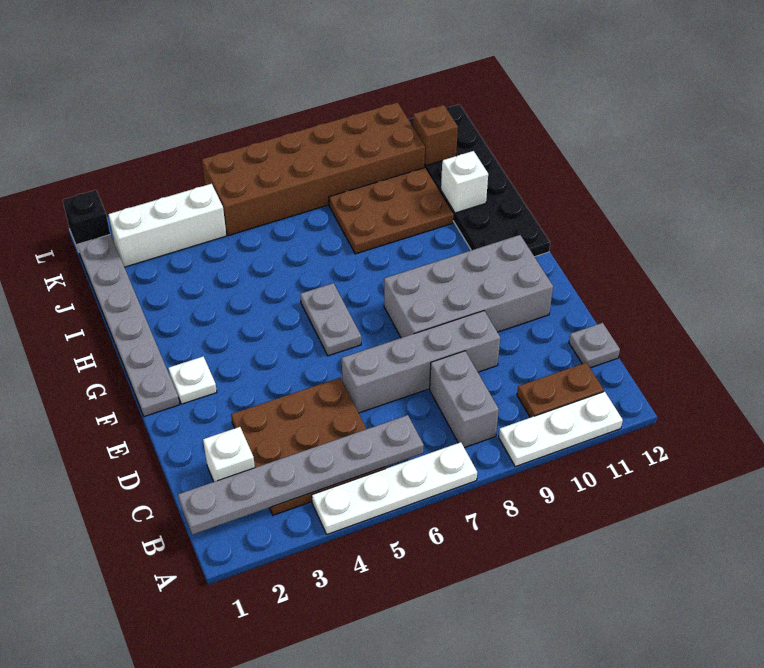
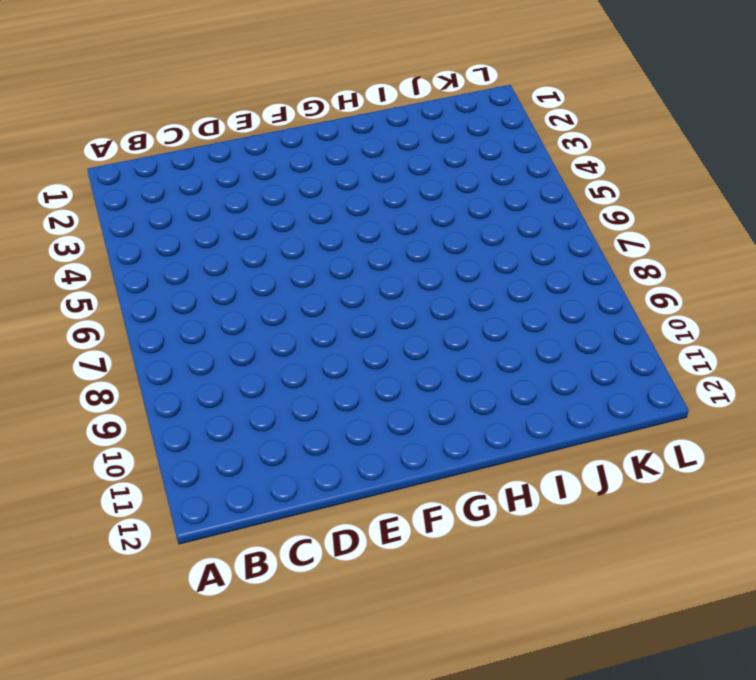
none -> white 1x4 plate [312,442,477,534]
none -> white 1x3 plate [499,391,623,467]
none -> brown 3x3 plate [231,378,386,515]

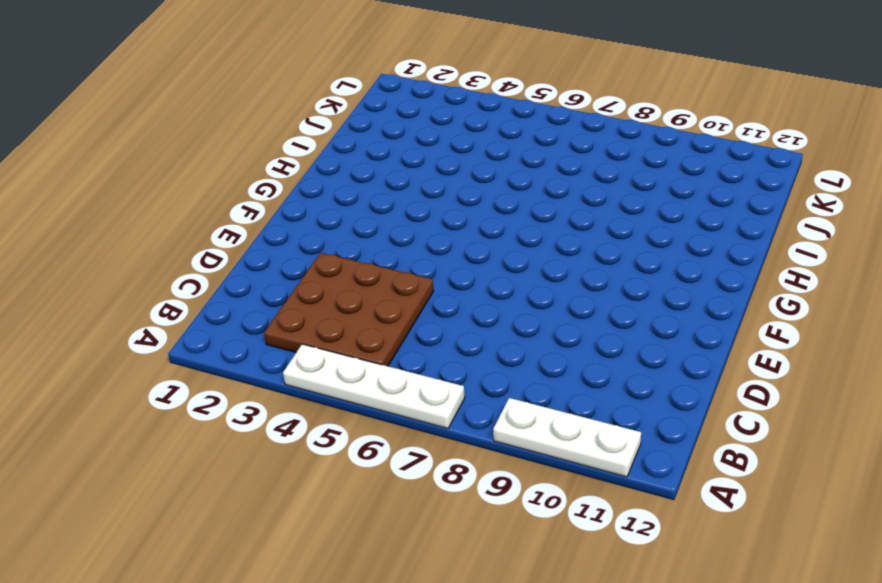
none -> grey 1x2 brick [430,351,499,448]
none -> brown 1x2 plate [517,363,604,418]
none -> white 1x1 brick [203,427,255,482]

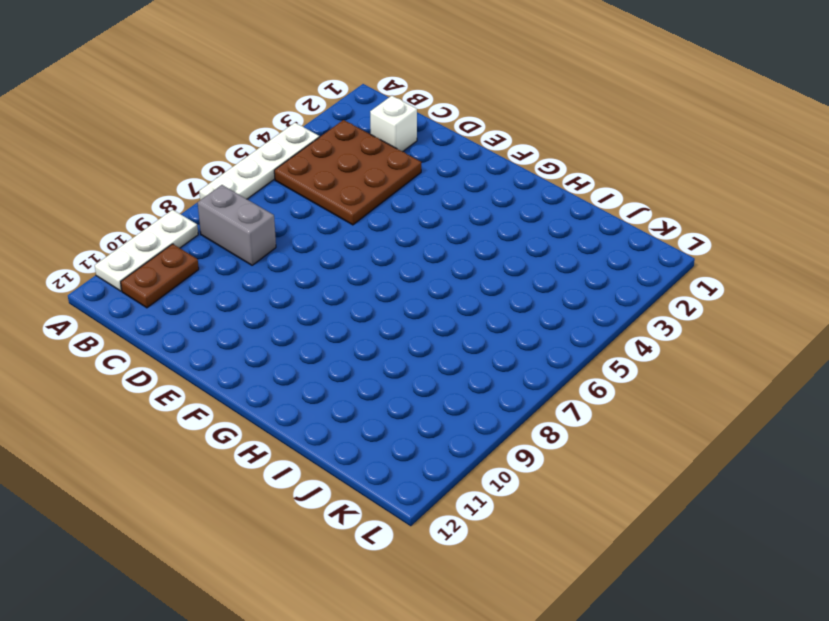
none -> grey 1x1 plate [569,323,620,368]
none -> grey 1x4 brick [342,311,500,413]
none -> grey 2x4 brick [384,235,553,338]

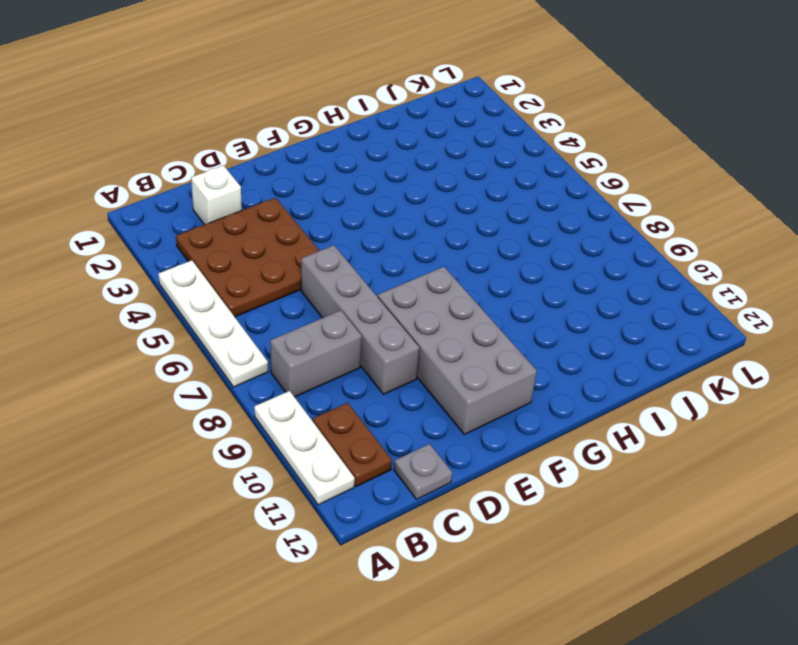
none -> grey 1x6 plate [77,234,180,417]
none -> white 1x1 plate [168,356,217,404]
none -> grey 1x2 plate [300,283,361,356]

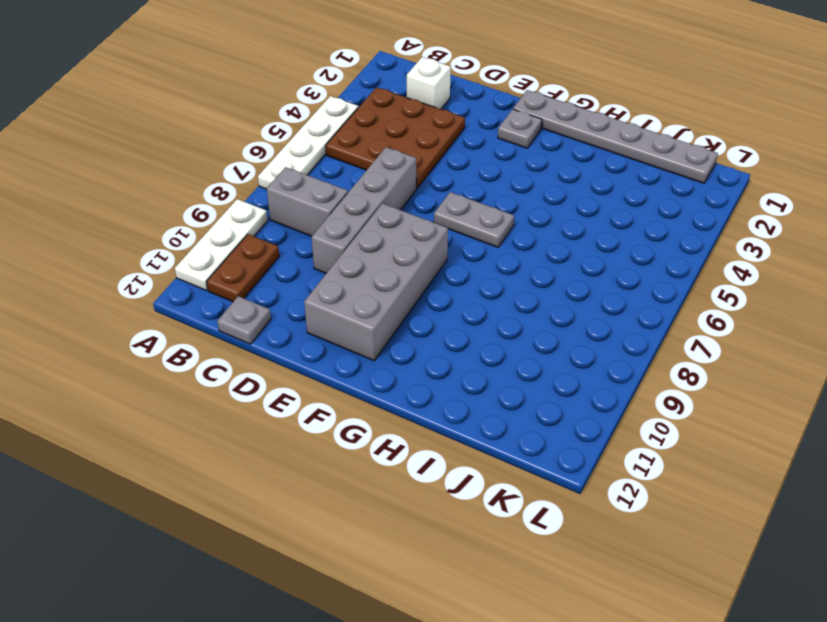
grey 1x1 plate [498,109,542,148] -> white 1x1 plate [168,356,217,404]
none -> black 2x6 plate [408,104,550,257]
none -> brown 2x3 plate [329,168,453,254]
none -> white 1x3 brick [108,184,226,267]

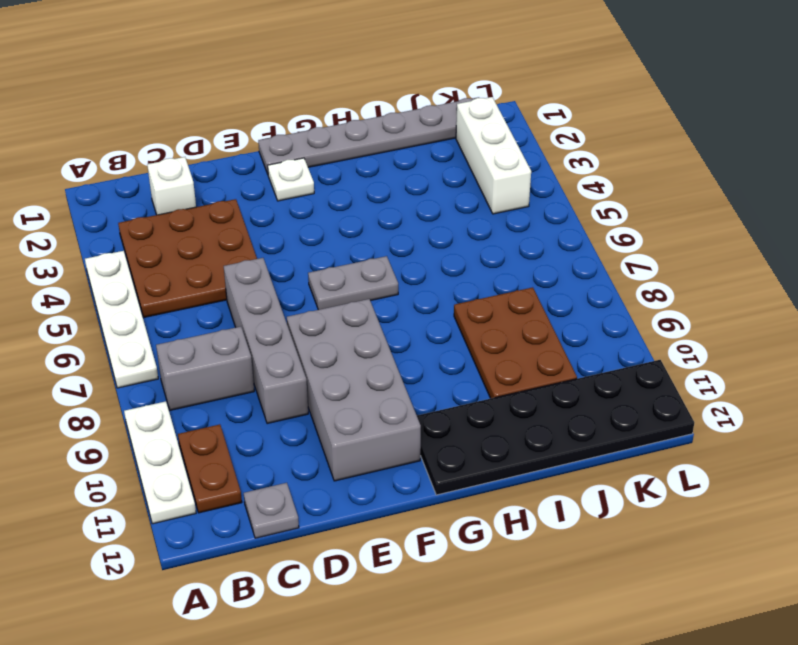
none -> brown 2x6 brick [202,102,425,236]
none -> black 1x1 brick [63,190,110,249]
none -> grey 1x6 plate [178,415,424,535]

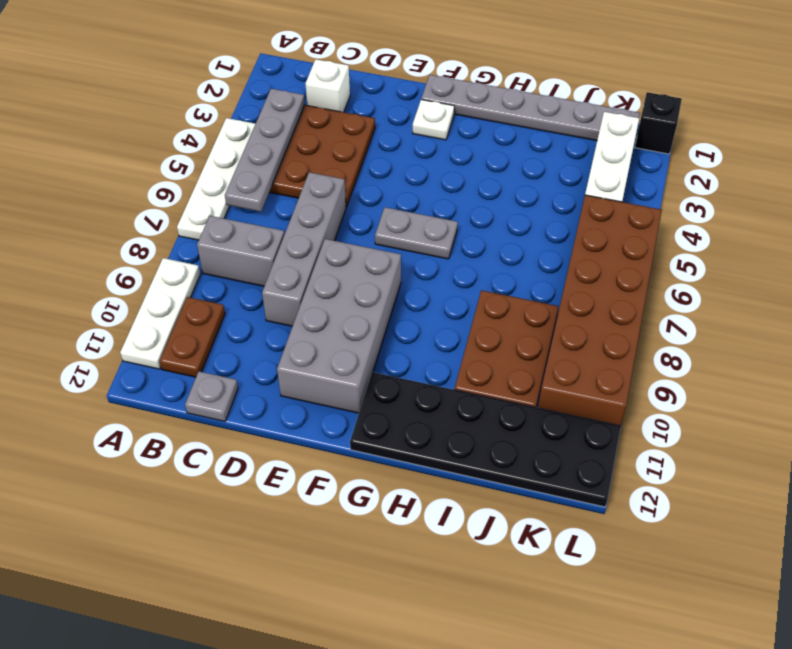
grey 1x4 plate [225,89,305,212] -> grey 1x6 plate [178,415,424,535]
none -> white 1x1 brick [441,151,488,213]
none -> brown 1x1 brick [413,105,458,166]

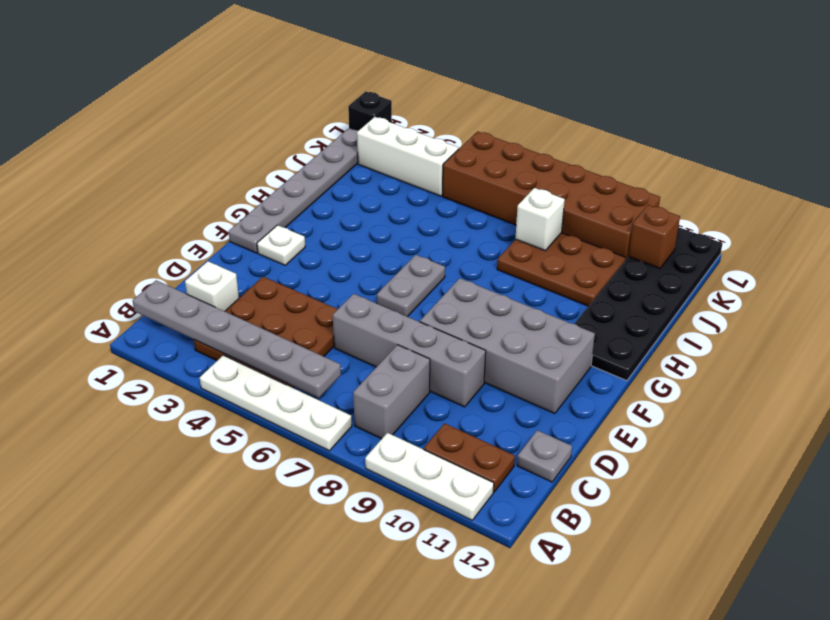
white 1x1 brick [515,188,565,251] -> white 1x1 brick moved to [441,151,488,213]

